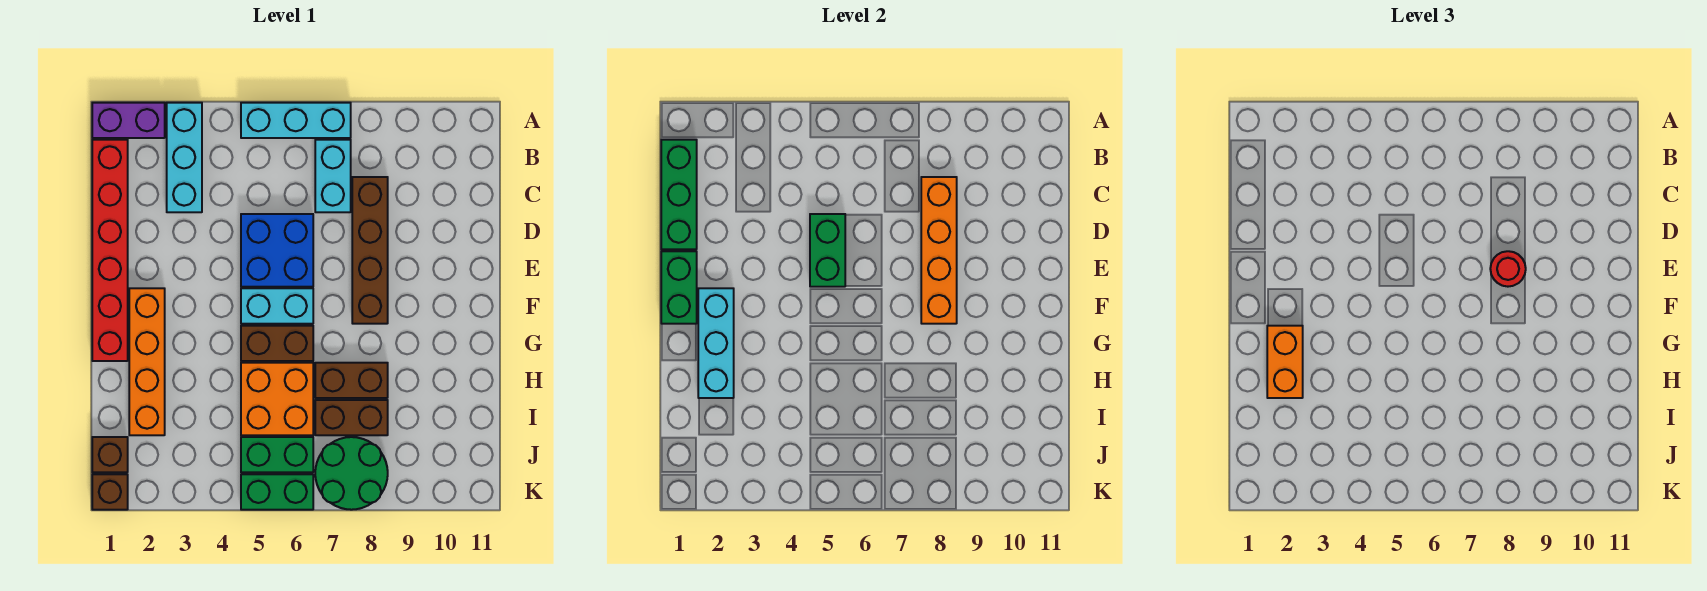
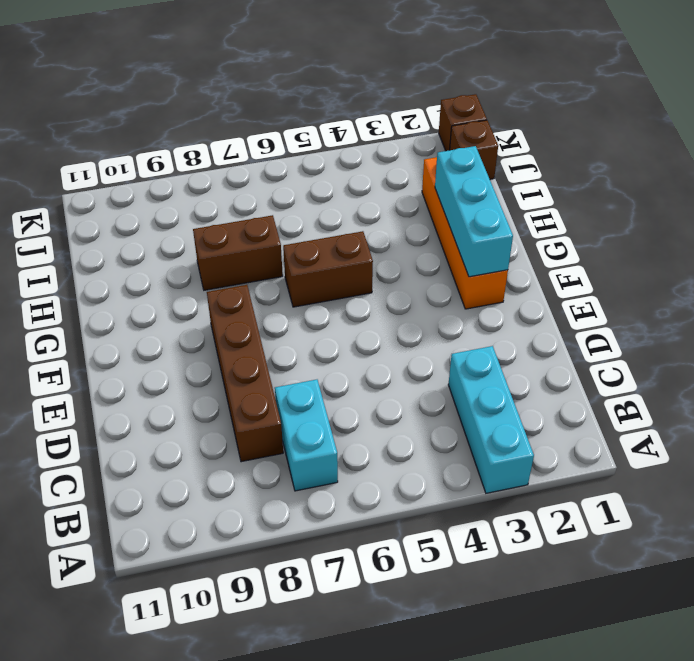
none -> purple 1x2 brick [92,103,165,138]
none -> cyan 1x3 brick [241,103,351,138]
none -> red 1x6 brick [92,140,128,361]

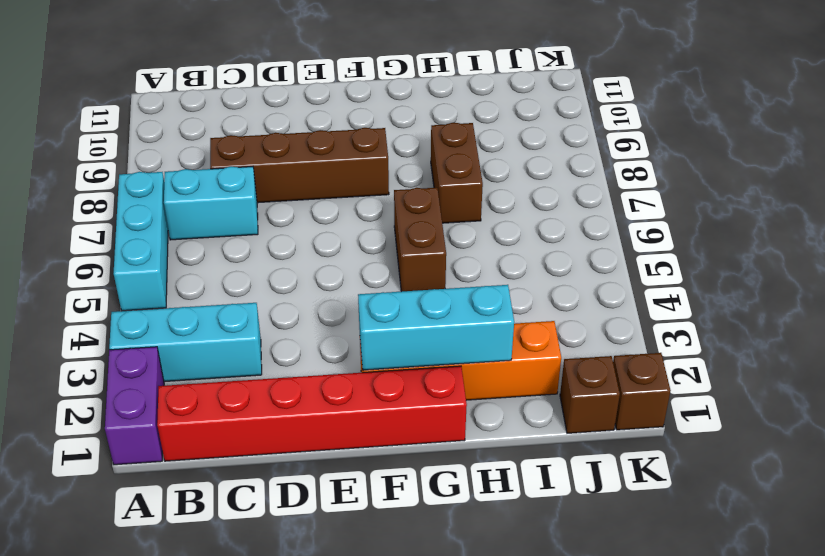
none -> blue 2x2 brick [241,214,313,287]
none -> cyan 1x2 brick [241,288,313,324]
none -> orange 2x2 brick [241,363,313,435]

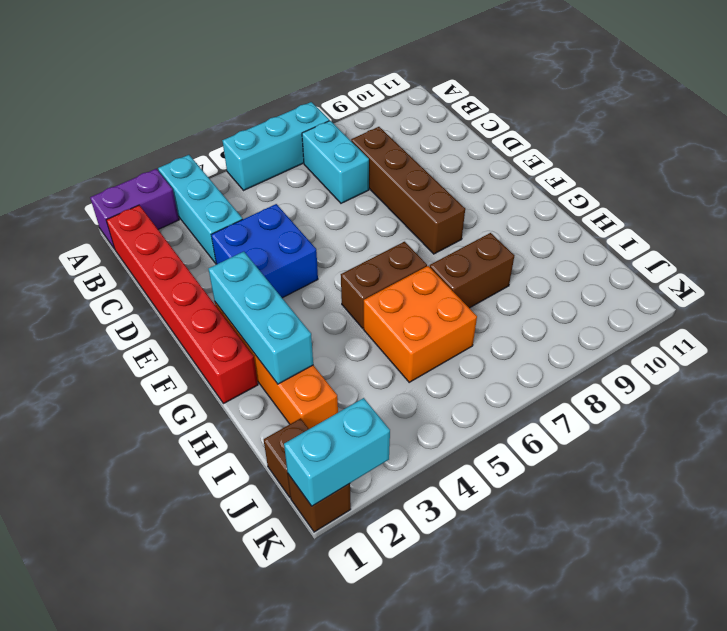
blue 2x2 brick [211,204,318,298] -> blue 2x2 brick moved to [241,214,313,287]
cyan 1x2 brick [284,398,390,506] -> cyan 1x2 brick moved to [241,288,313,324]
none -> brown 1x2 brick [315,400,388,435]
none -> green 1x2 brick [241,437,313,472]
none -> green 2x2 round brick [315,437,388,510]

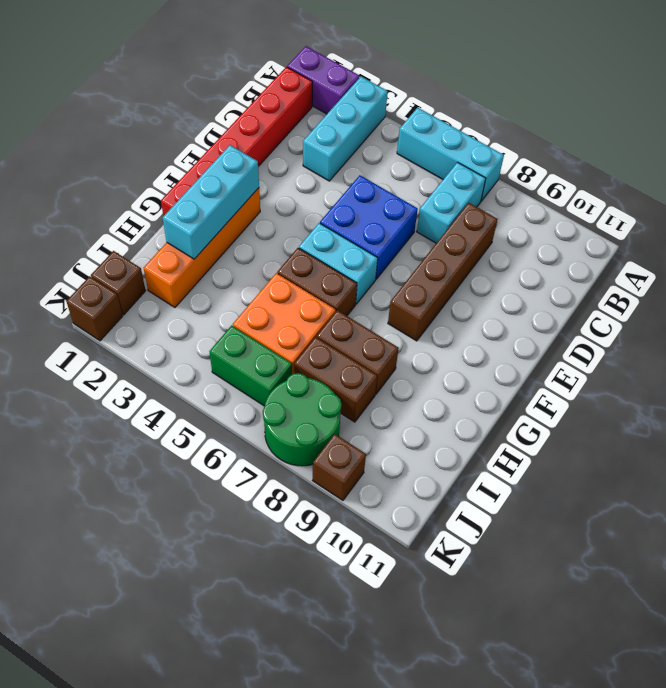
brown 1x1 brick [313,434,366,500] -> none
none -> green 1x2 brick [241,474,313,510]
none -> green 1x3 brick [661,140,697,249]
none -> orange 1x4 brick [921,177,957,324]

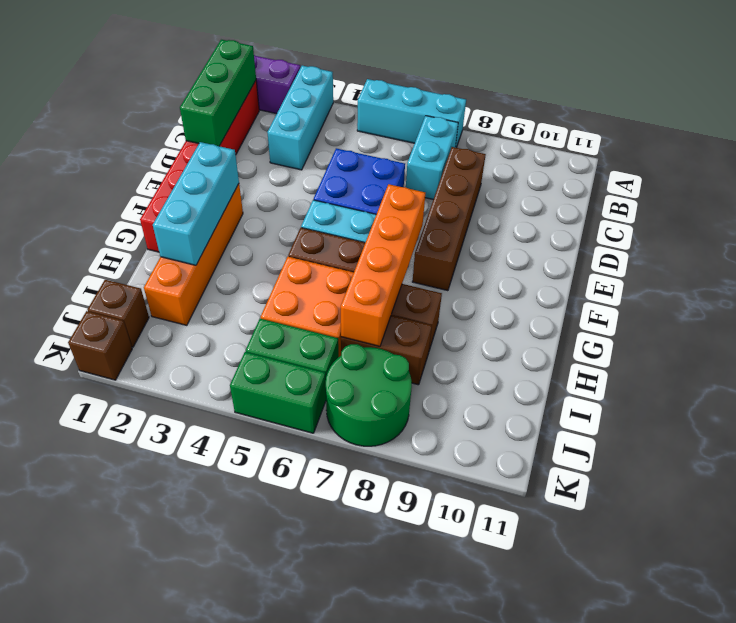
orange 1x4 brick [341,184,425,347] -> orange 1x4 brick moved to [921,177,957,324]
none -> green 1x2 brick [810,214,845,287]
none -> green 1x2 brick [661,251,697,324]
none -> red 1x1 round brick [1490,251,1526,287]

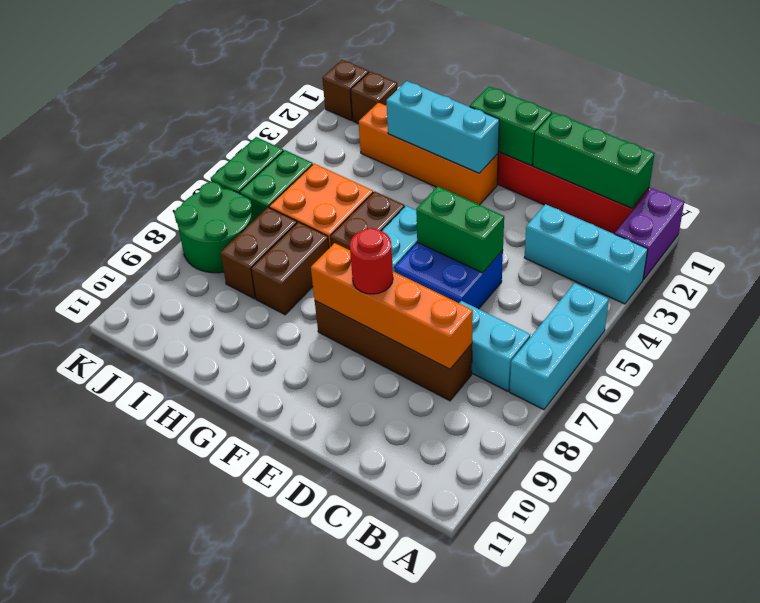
none -> orange 1x2 brick [1267,326,1303,398]

